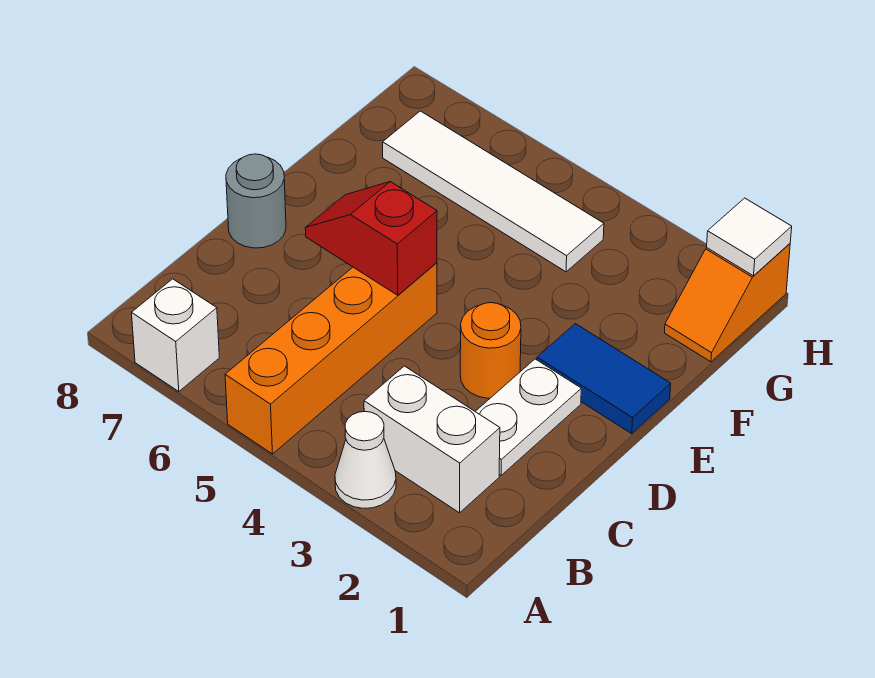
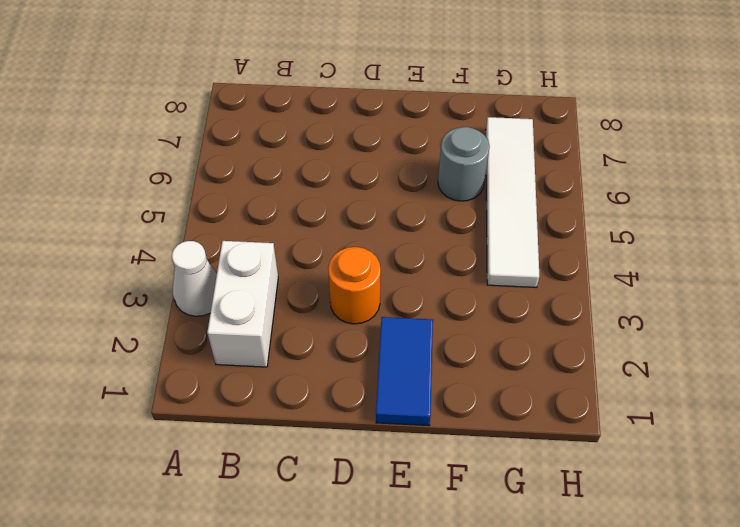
grey 1x1 round brick [438,127,490,201] -> grey 1x1 round brick moved to [226,154,286,248]
none -> orange 1x4 brick [225,263,437,454]
none -> white 1x1 brick [132,279,219,392]
none -> white 1x2 plate [475,359,581,475]

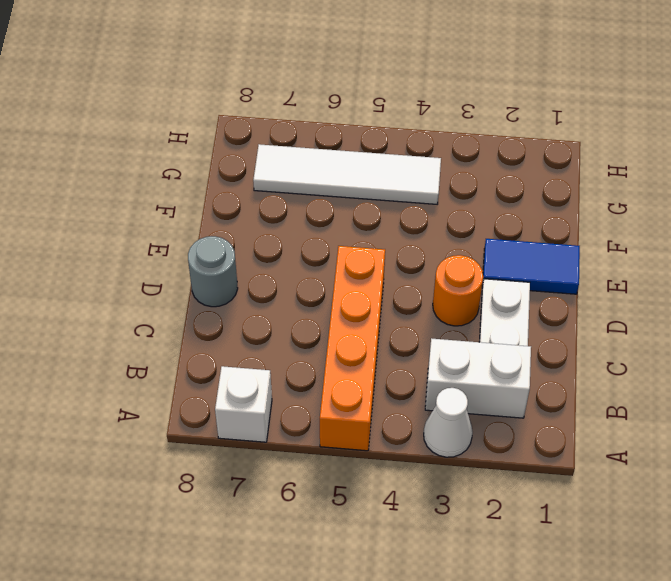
none -> orange 1x2 slope [665,244,790,362]
none -> red 1x2 slope [305,182,437,295]
none -> white 1x1 tile [707,198,792,276]

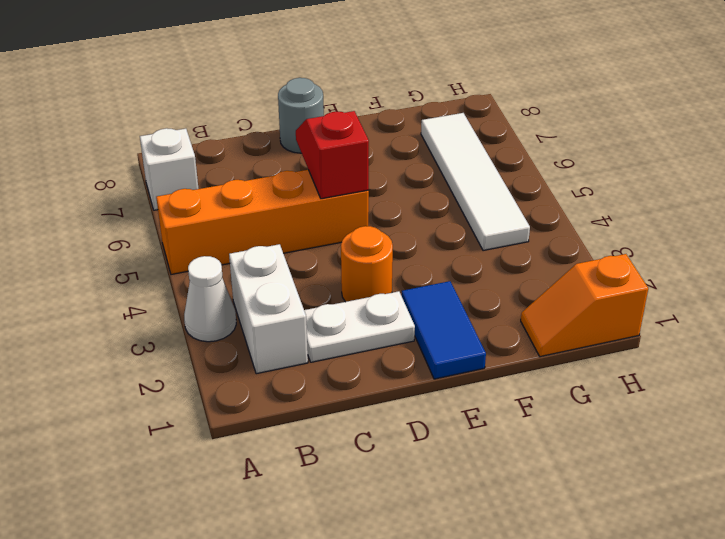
none -> white 1x1 tile [707,198,792,276]

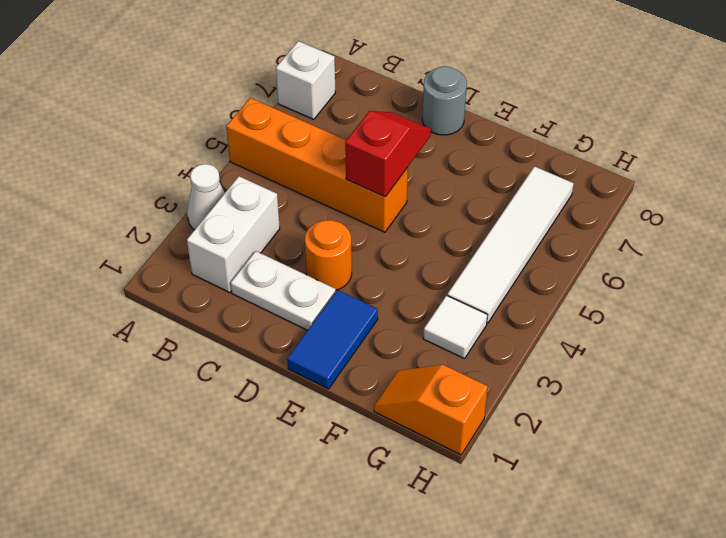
white 1x1 tile [423,295,488,359] -> white 1x1 tile moved to [707,198,792,276]

